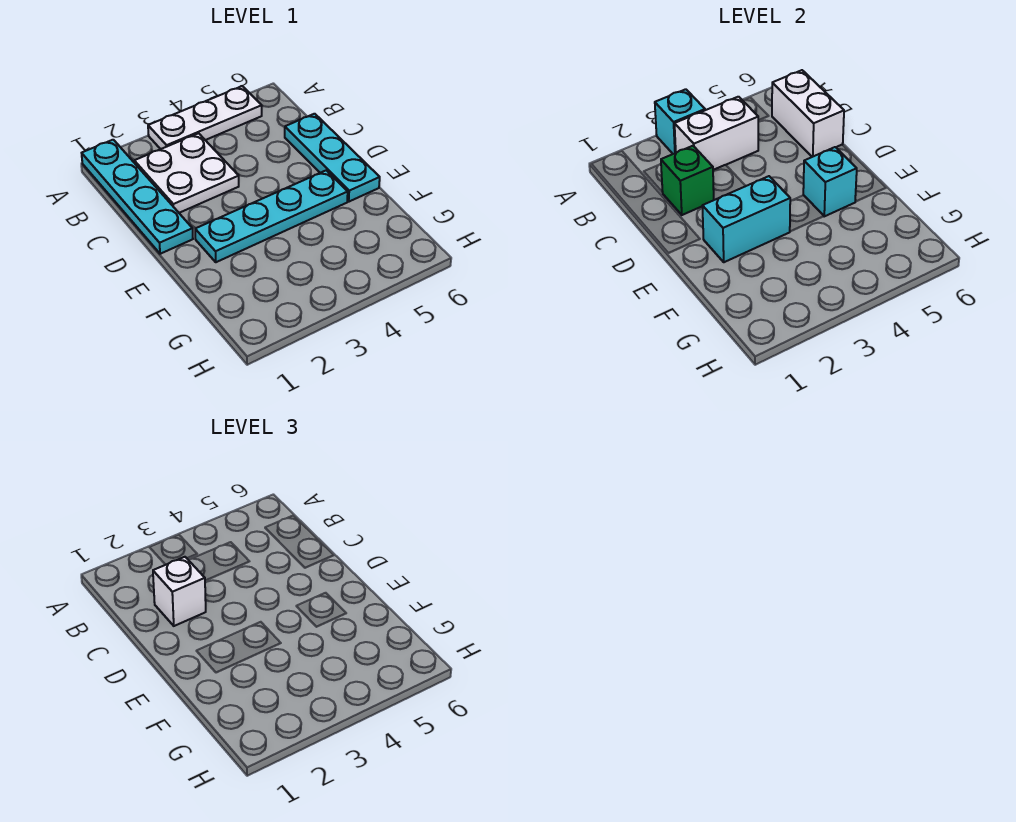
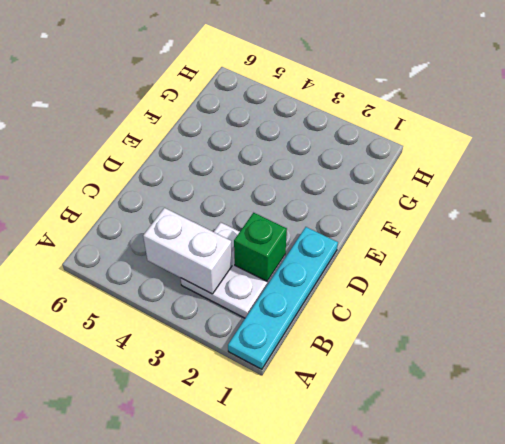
none -> white 1x3 plate [148,86,262,149]
none -> cyan 1x3 plate [285,114,380,202]
none -> cyan 1x4 plate [195,170,348,262]

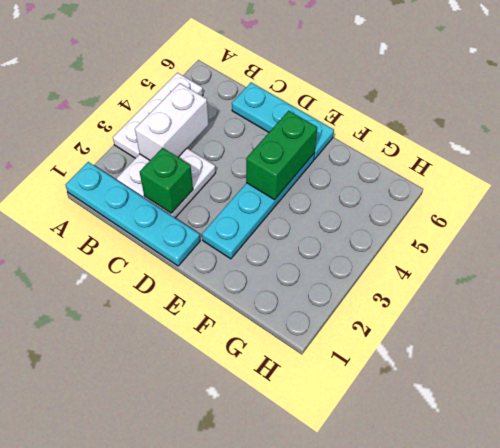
green 1x2 brick [246,111,317,200] -> cyan 1x1 brick [803,147,857,216]
none -> cyan 1x1 brick [655,89,705,154]
none -> white 1x2 brick [772,70,844,157]
none -> cyan 1x2 brick [702,176,790,262]

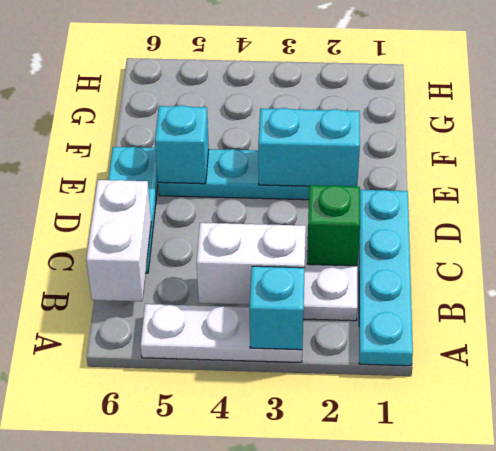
none -> white 1x1 brick [153,557,206,626]

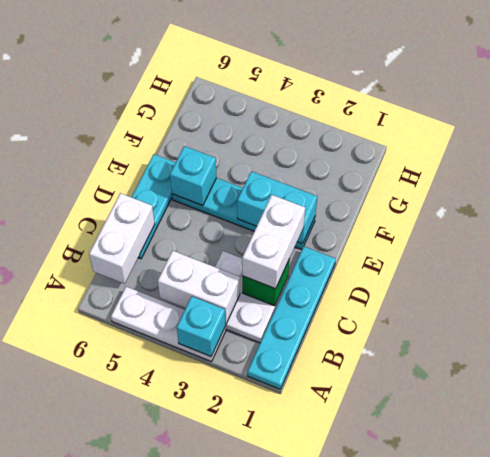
white 1x2 brick [242,195,305,289] -> white 1x1 brick [153,557,206,626]

